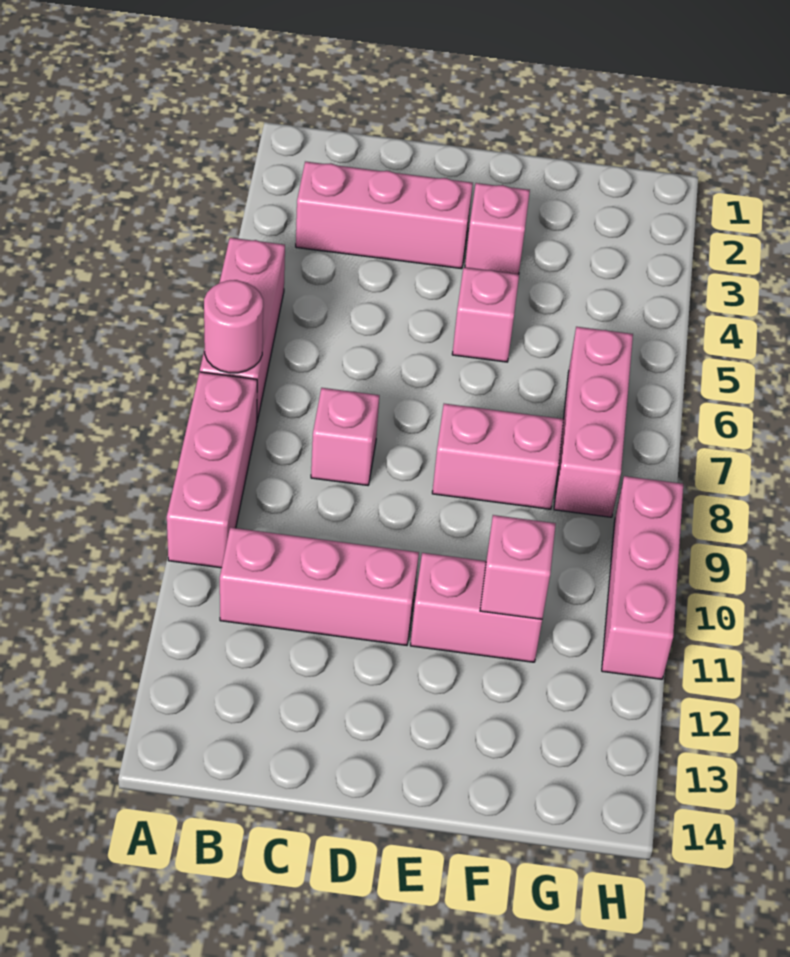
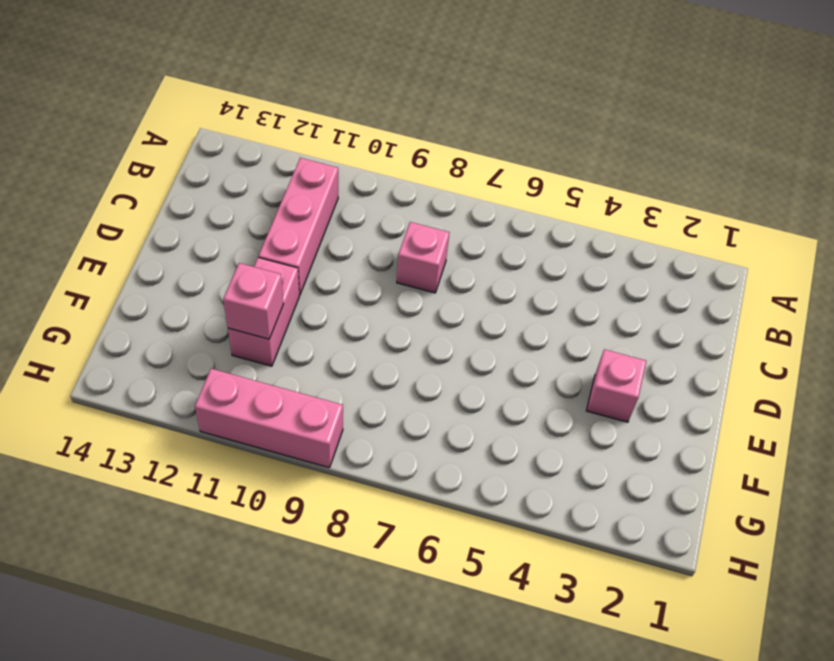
none -> pink 1x3 brick [200,238,285,421]
none -> pink 1x3 brick [167,372,257,568]
none -> pink 1x3 brick [296,162,473,269]

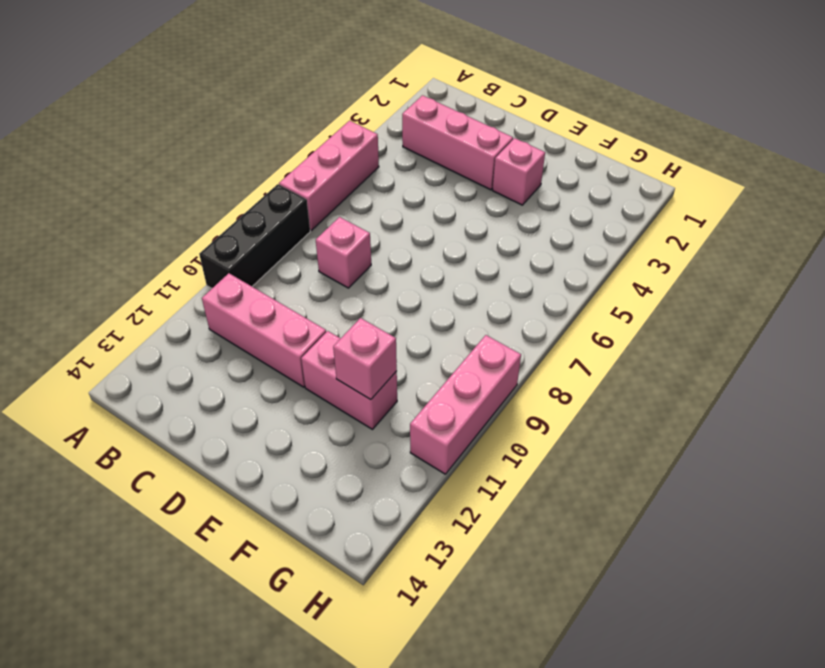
black 1x3 brick [199,184,310,288] -> pink 1x3 brick [167,372,257,568]
none -> pink 1x1 brick [452,267,519,362]
none -> pink 1x2 brick [432,404,563,509]
none -> pink 1x3 brick [554,327,633,517]

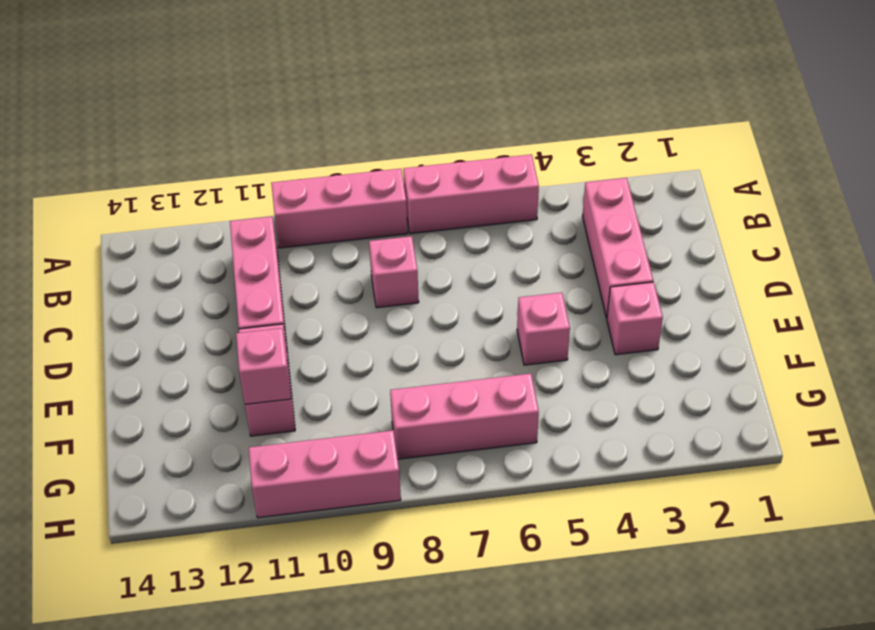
none -> pink 1x2 brick [432,404,563,509]
none -> pink 1x1 round brick [204,280,263,373]

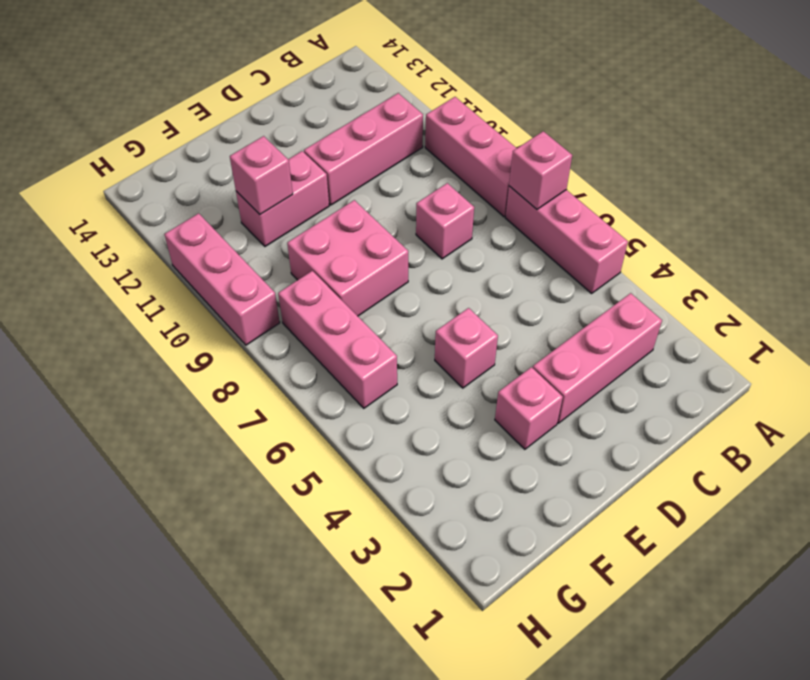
pink 1x1 brick [509,131,572,209] -> pink 1x1 round brick [204,280,263,373]
pink 2x2 brick [287,200,408,316] -> pink 1x2 brick [432,404,563,509]

